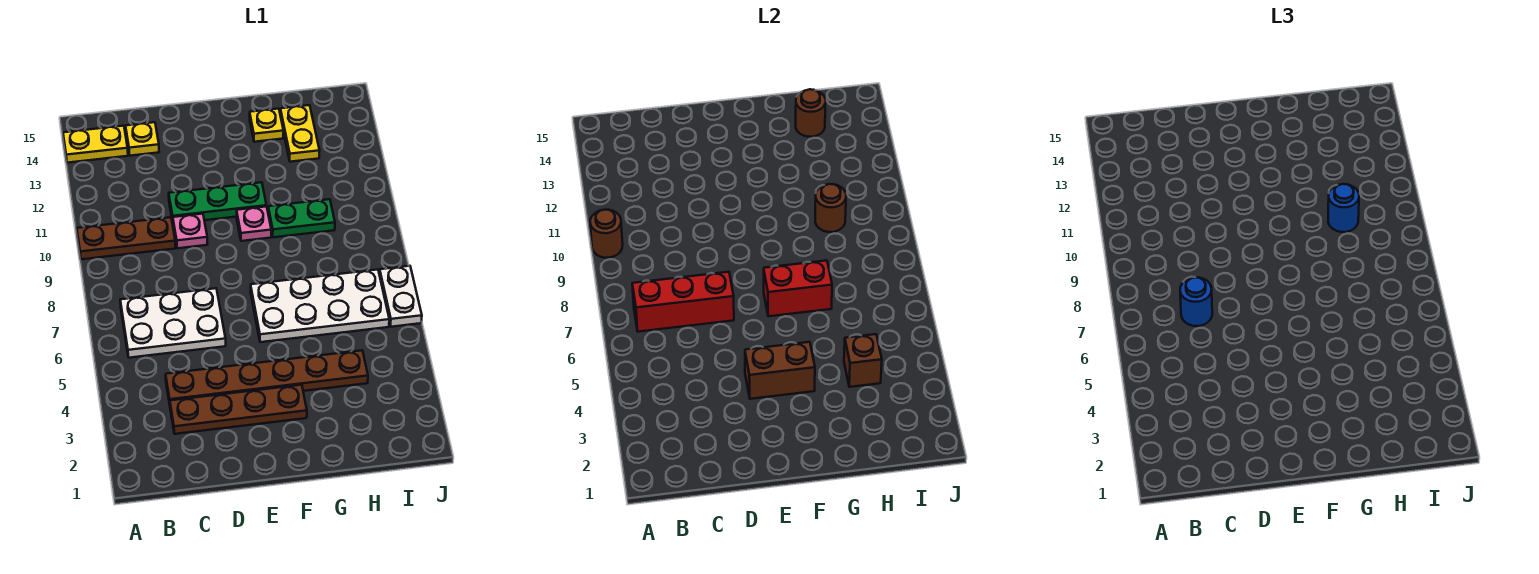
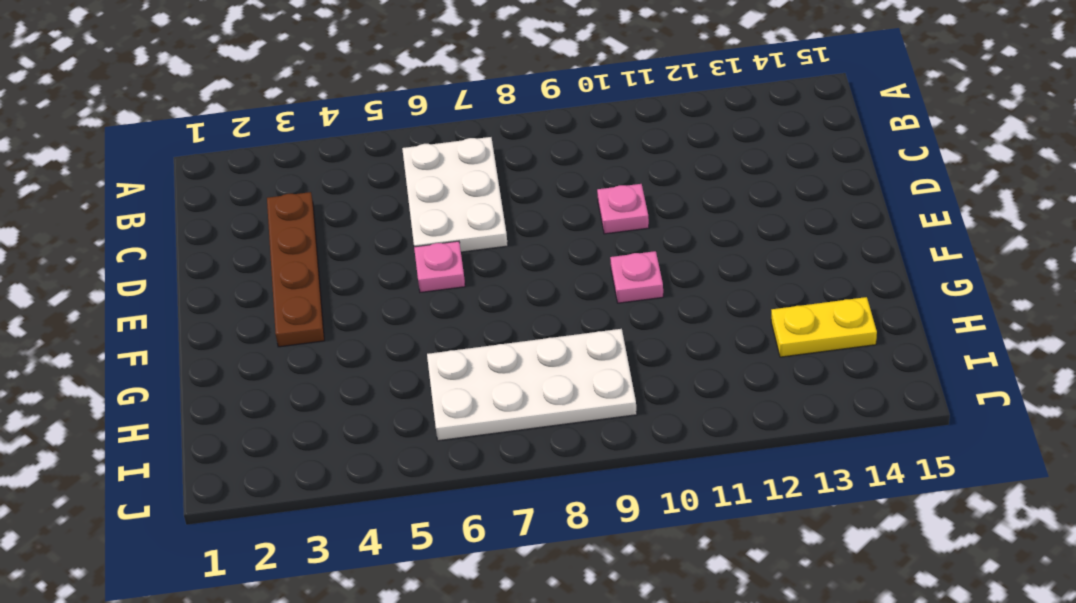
pink 1x1 plate [414,241,465,292] -> none
white 2x4 plate [427,329,637,441] -> white 2x4 plate turned to [251,270,389,342]
none -> brown 1x3 plate [77,217,175,259]
none -> yellow 1x2 plate [63,126,128,163]
none -> brown 1x6 plate [166,350,368,404]

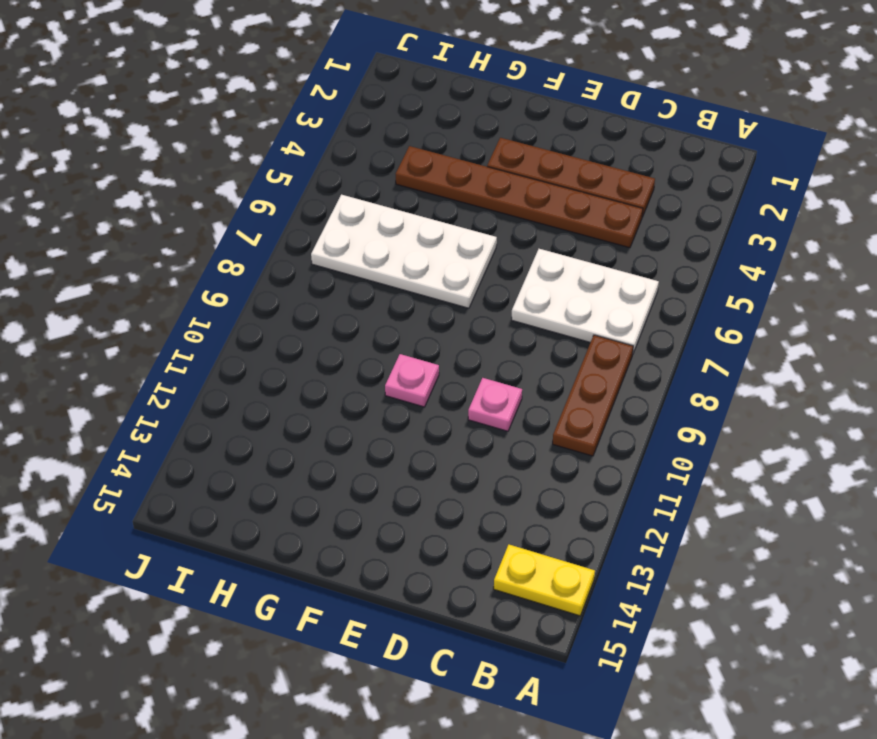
brown 1x3 plate [553,335,633,456] -> brown 1x3 plate turned to [77,217,175,259]
none -> yellow 1x1 plate [126,122,159,156]
none -> green 1x3 plate [169,182,266,221]
none -> green 1x2 plate [268,199,335,237]

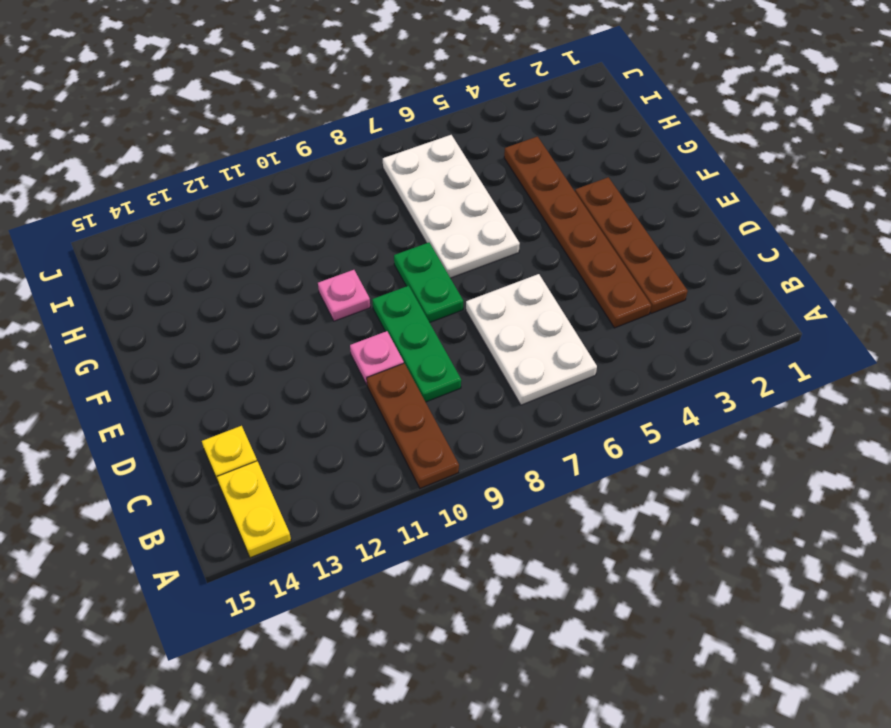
green 1x3 plate [372,286,461,402] -> green 1x3 plate moved to [169,182,266,221]
green 1x2 plate [394,243,463,323] -> green 1x2 plate moved to [268,199,335,237]
none -> yellow 1x1 plate [250,109,283,142]
none -> yellow 1x2 plate [280,105,320,162]
none -> white 1x2 plate [379,266,422,327]

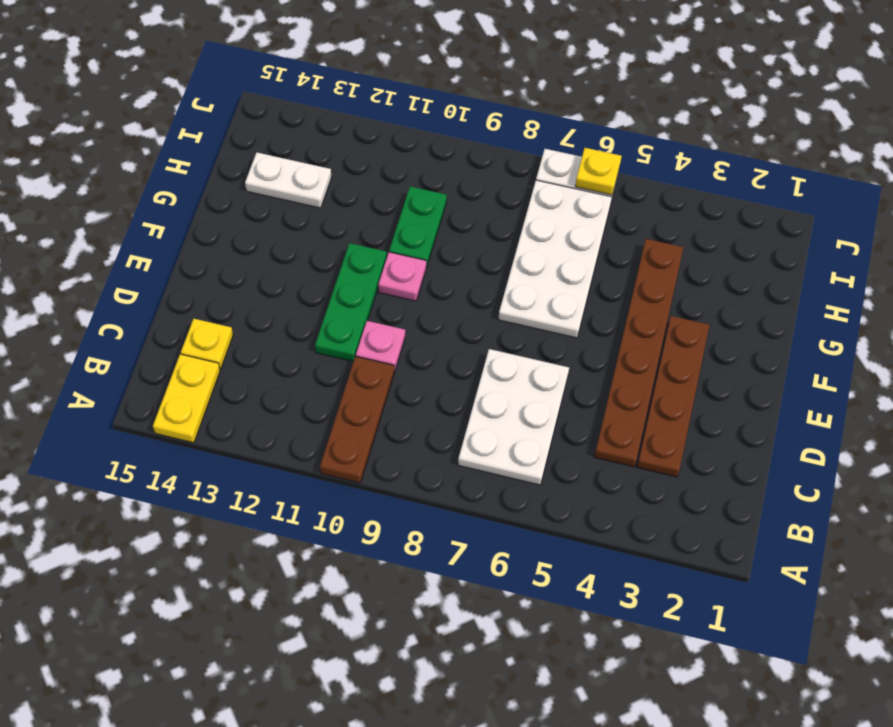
white 1x2 plate [245,153,332,208] -> yellow 1x2 plate [280,105,320,162]
yellow 1x1 plate [575,148,622,195] -> yellow 1x1 plate moved to [250,109,283,142]
none -> brown 1x1 round brick [590,210,623,258]
none -> red 1x3 brick [632,272,734,332]
none -> brown 1x2 brick [745,342,815,399]

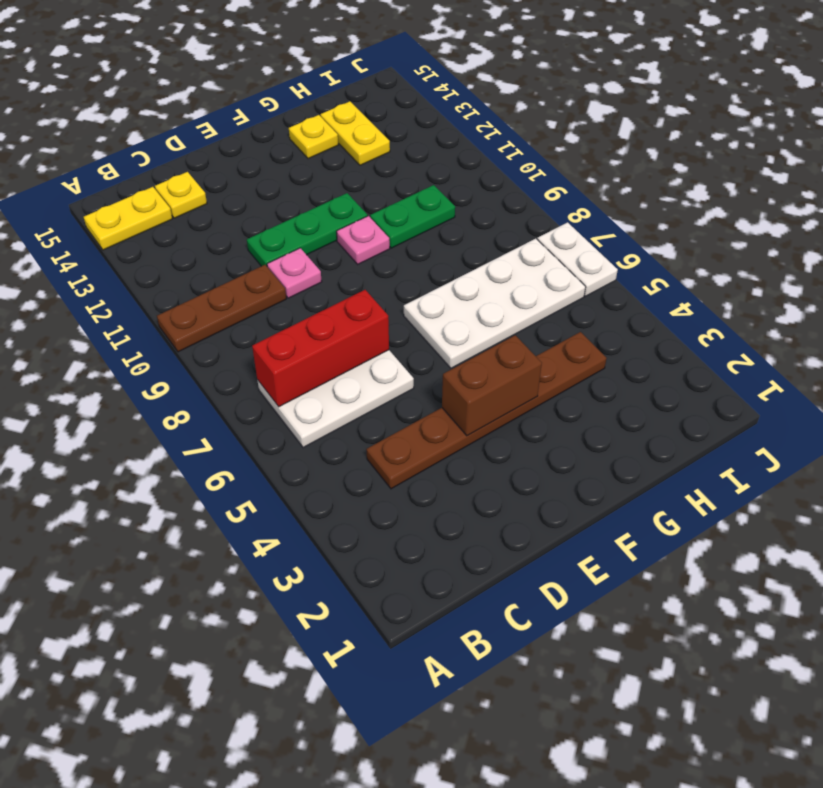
none -> brown 1x4 plate [170,385,307,434]
none -> brown 1x1 round brick [590,210,623,258]
none -> red 1x2 brick [764,261,832,316]

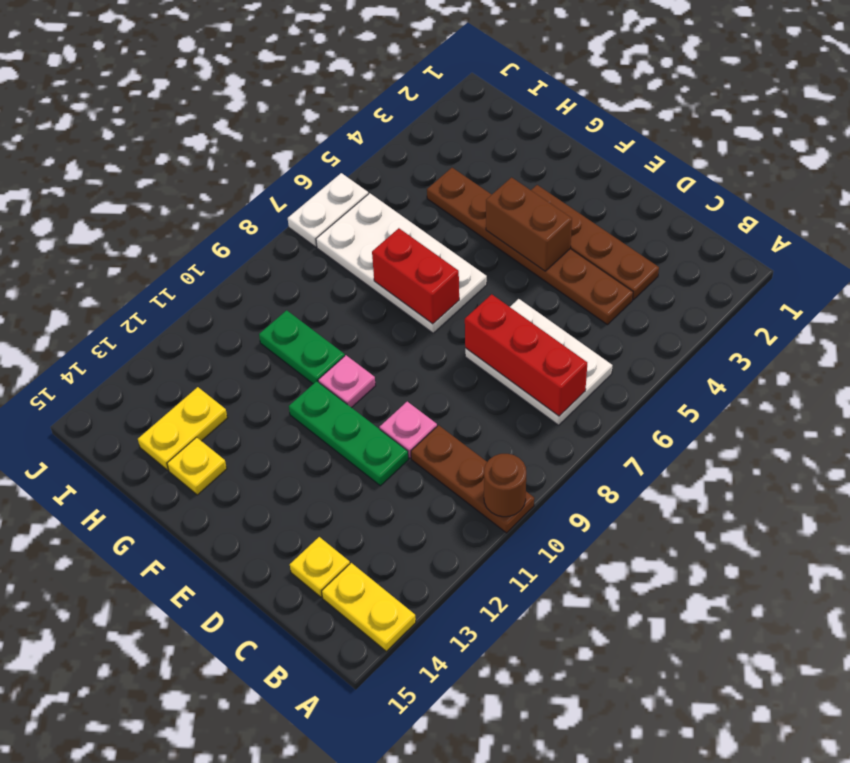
none -> brown 1x1 brick [844,334,882,387]
none -> brown 1x1 round brick [815,184,846,232]
none -> brown 1x1 round brick [796,89,826,137]

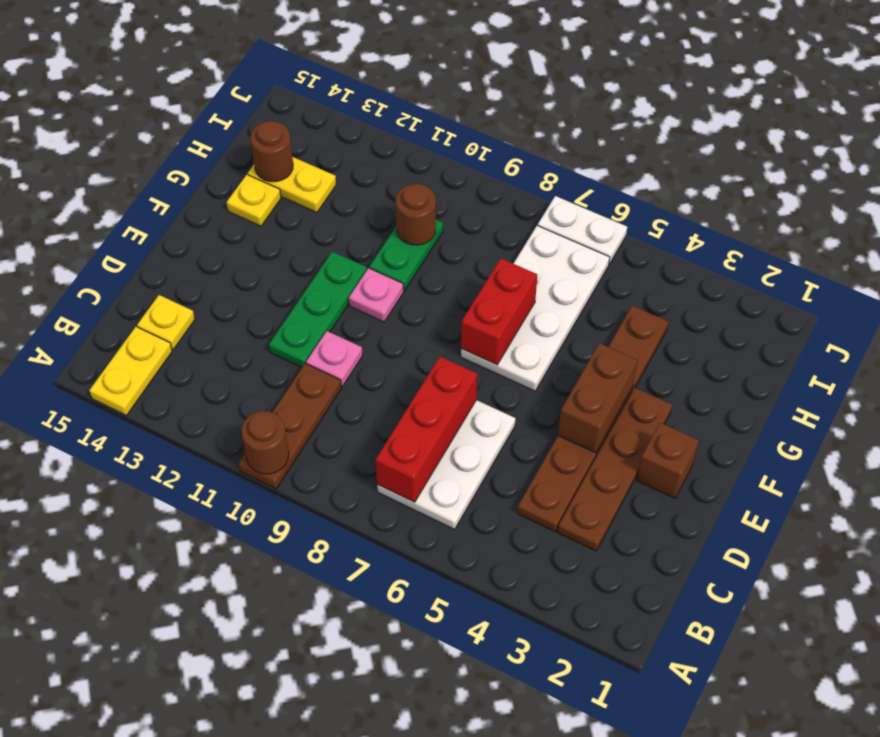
brown 1x1 brick [637,423,699,498] -> brown 1x1 brick moved to [844,334,882,387]
none -> blue 1x1 round brick [1180,277,1212,326]
none -> blue 1x1 round brick [1328,184,1359,232]

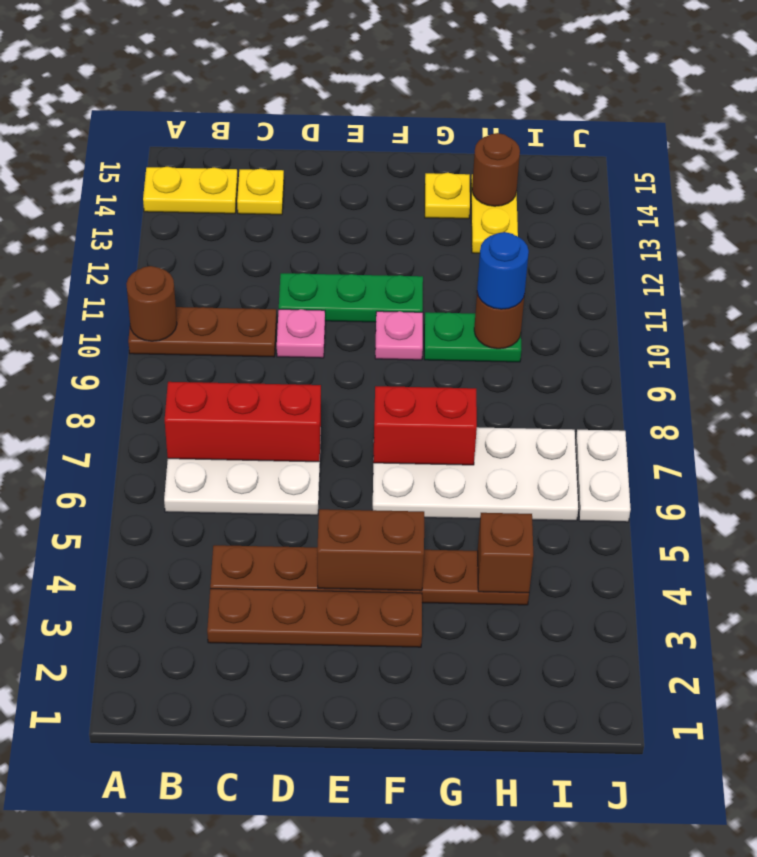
none -> blue 1x1 round brick [1180,277,1212,326]

